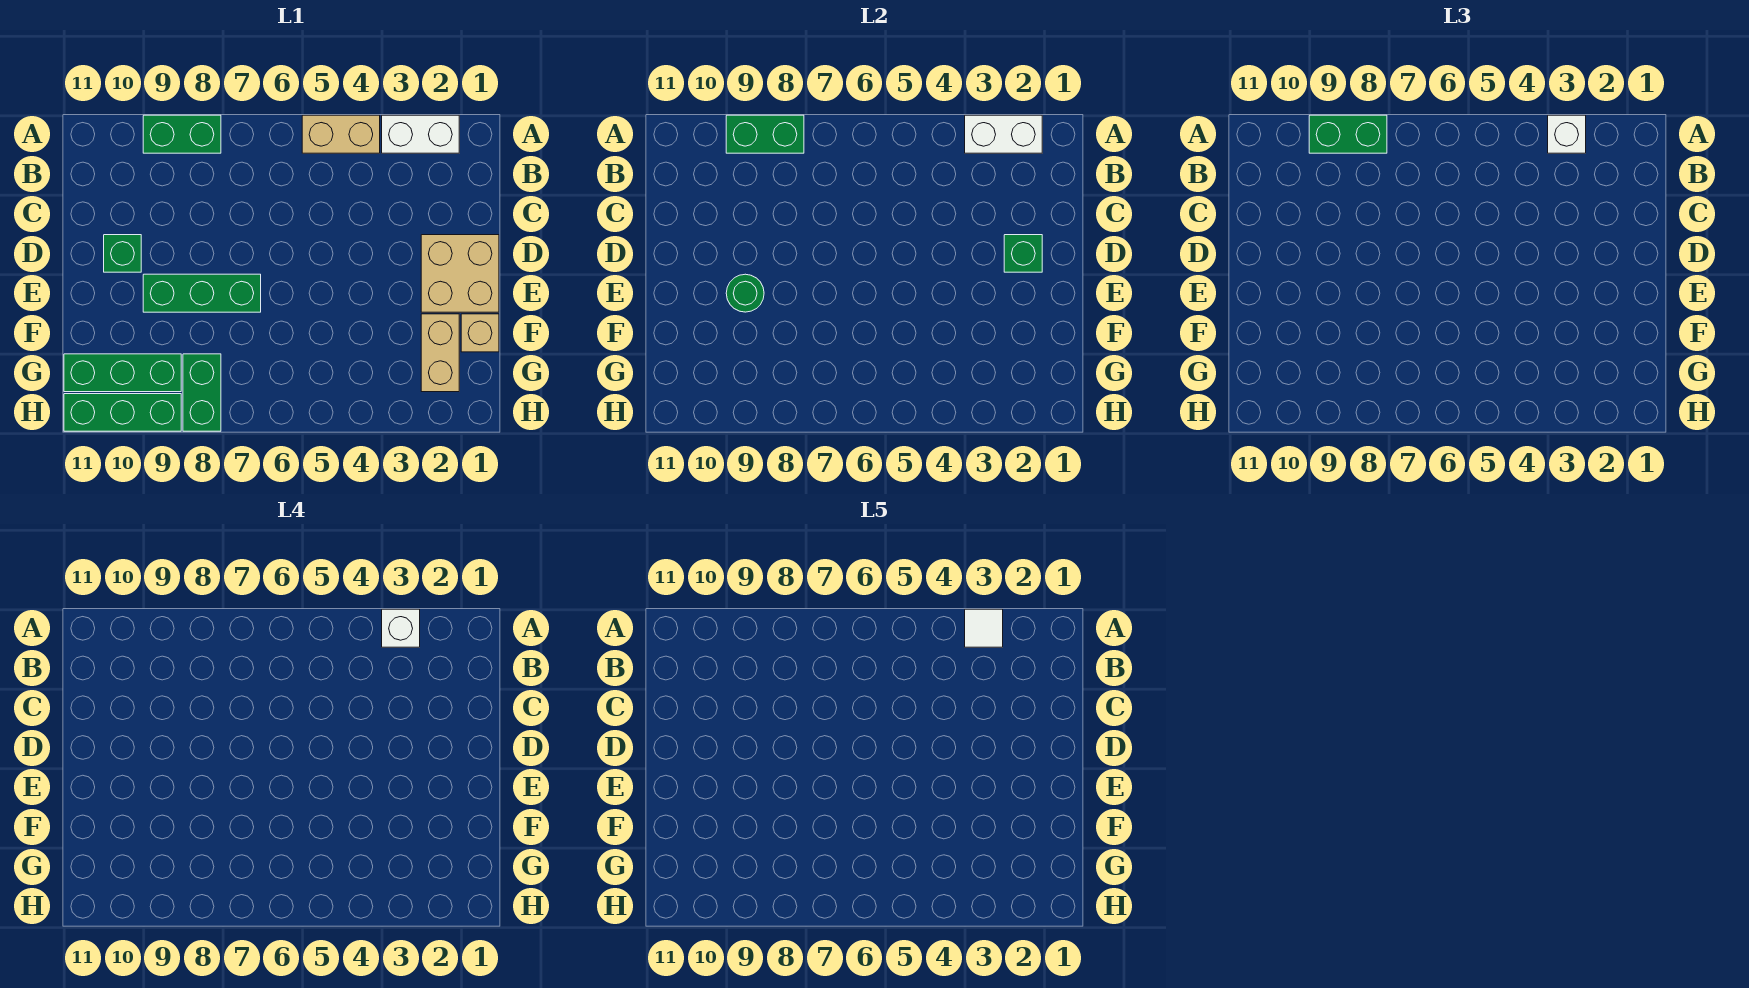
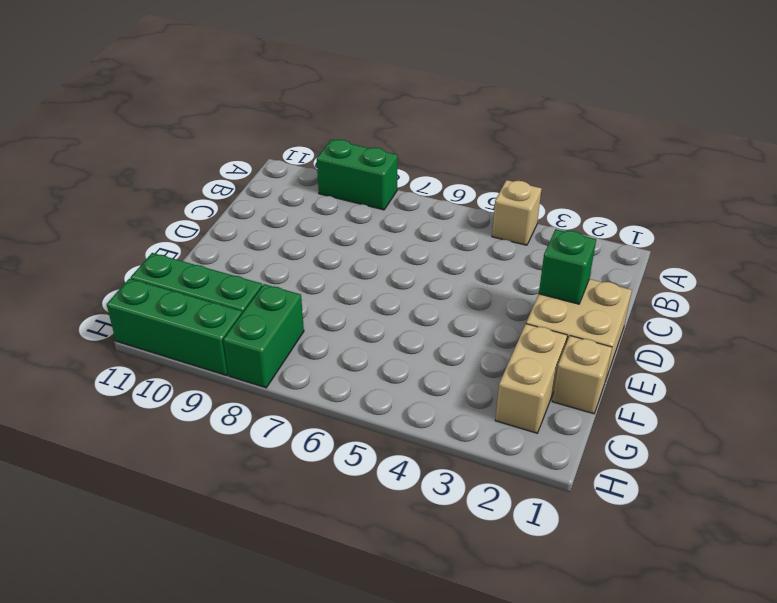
tan 1x1 brick [492,180,542,245] -> tan 1x2 brick [302,115,380,153]
none -> white 1x2 brick [382,115,459,153]
none -> green 1x1 brick [104,235,141,272]
none -> green 1x3 brick [143,274,261,312]

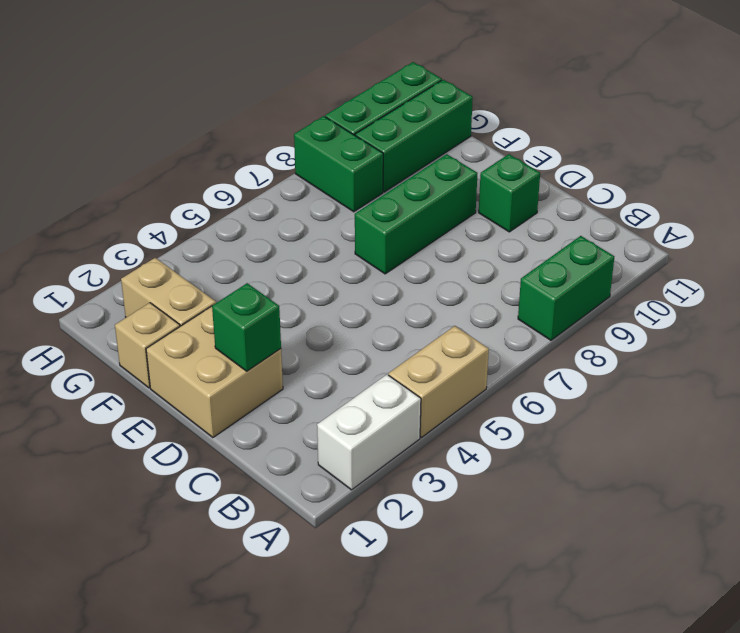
none -> white 1x2 brick [965,115,1042,153]
none -> green 1x2 brick [726,115,804,153]
none -> green 1x1 round brick [726,274,764,312]

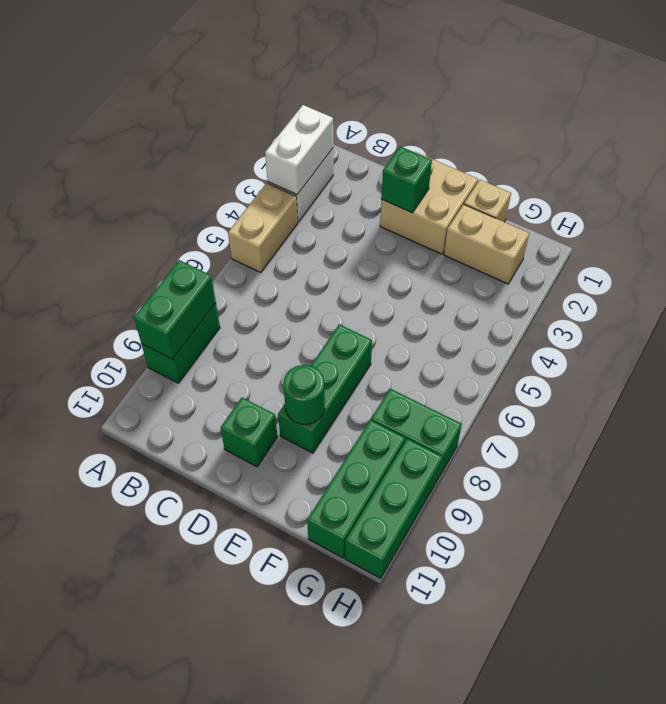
none -> white 1x1 brick [1548,115,1586,153]
none -> green 1x2 brick [1309,115,1387,153]
none -> white 1x1 brick [382,609,420,647]

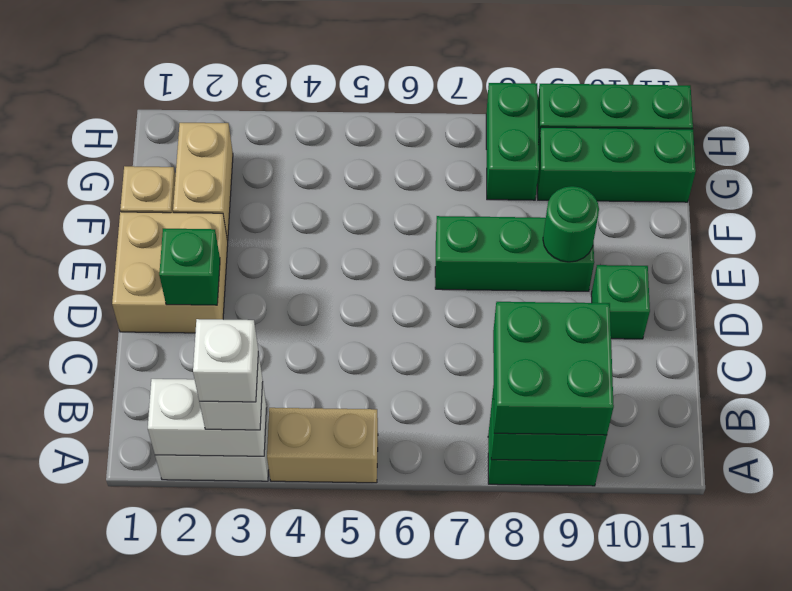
green 2x2 brick [493,302,614,435] -> green 1x2 brick [1309,115,1387,153]
none -> white 1x1 tile [965,609,1003,647]

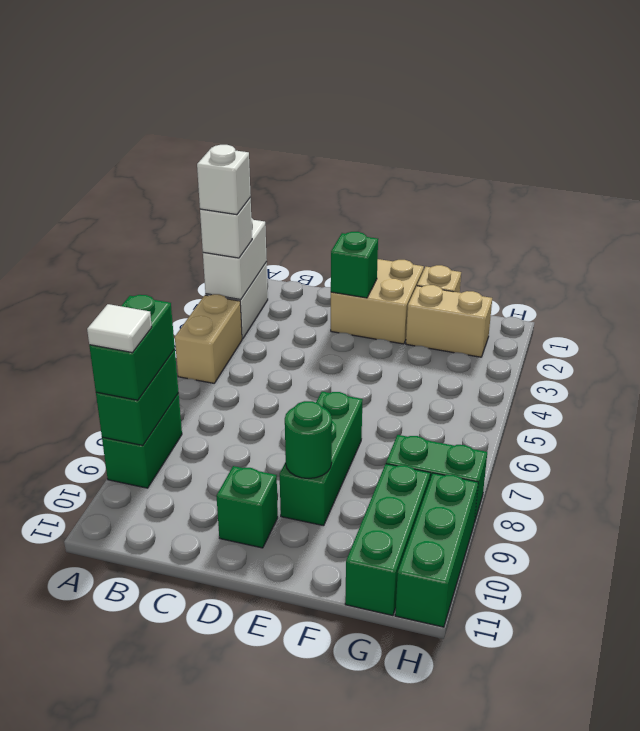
white 1x1 tile [87,304,152,353] -> white 1x1 tile moved to [965,609,1003,647]

